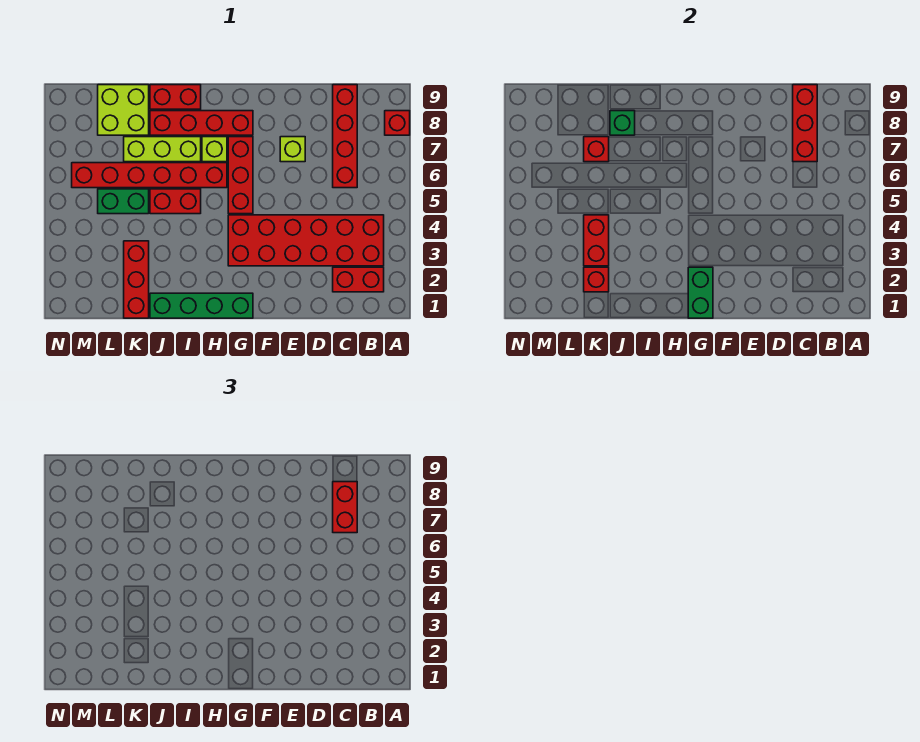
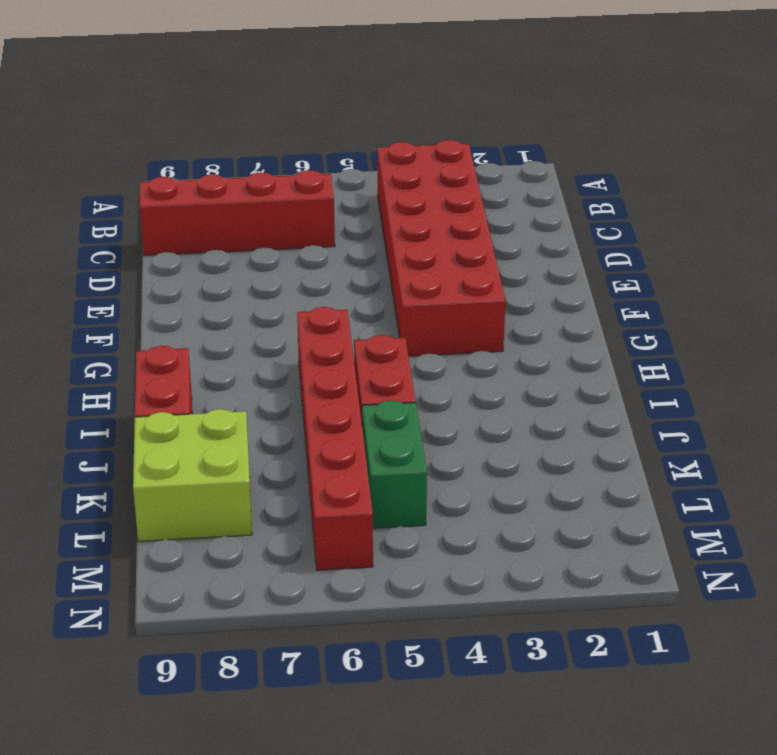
none -> red 1x1 brick [385,111,410,135]
none -> red 1x2 brick [333,267,384,292]
none -> lime 1x1 brick [280,137,305,162]

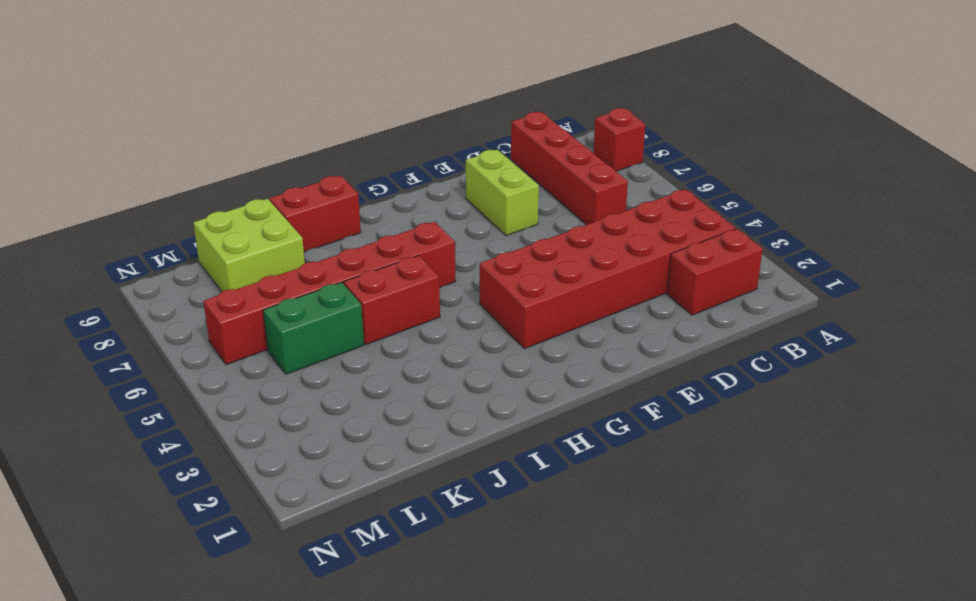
lime 1x2 brick [466,150,539,235] -> lime 1x1 brick [280,137,305,162]
none -> green 1x4 brick [150,293,253,318]
none -> red 1x3 brick [228,137,253,214]
none -> red 1x4 brick [150,111,253,135]

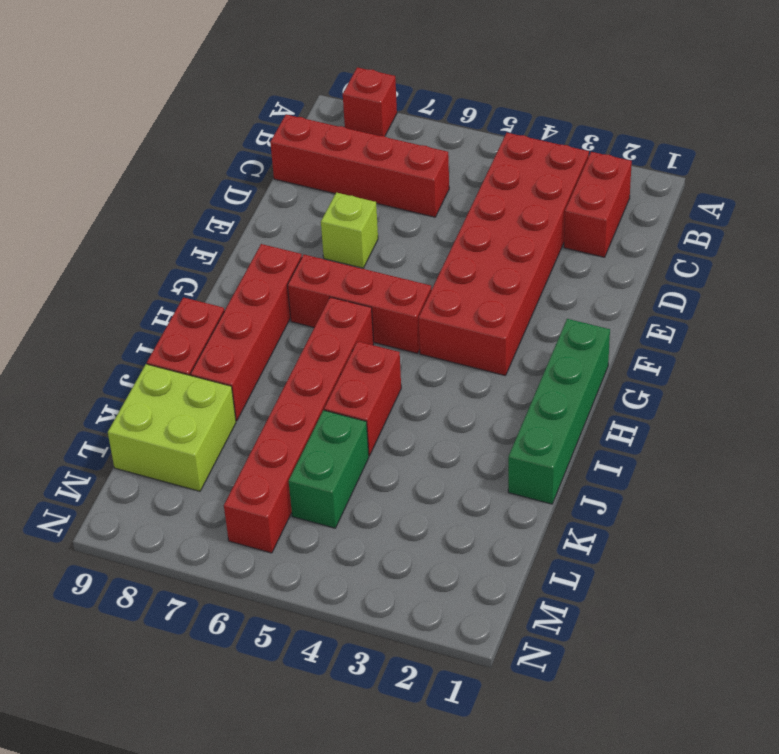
none -> lime 1x1 brick [202,137,227,162]
none -> lime 1x3 brick [124,137,201,162]
none -> red 1x3 brick [124,241,149,318]

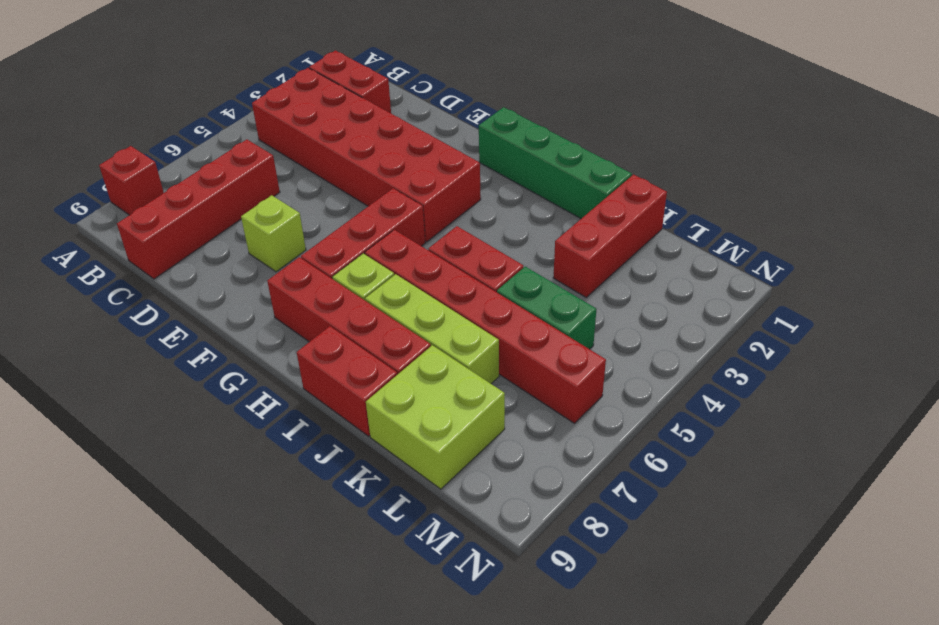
none -> red 1x3 brick [793,85,817,162]
none -> green 1x2 brick [688,267,713,318]
none -> green 1x1 brick [610,111,635,135]

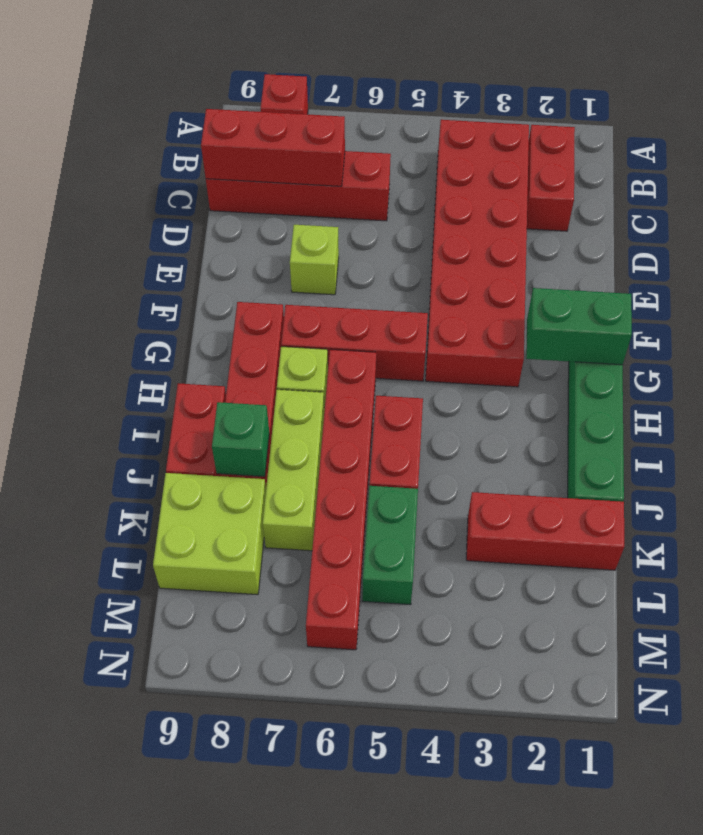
none -> red 1x1 brick [584,267,609,292]
none -> red 1x2 brick [584,215,609,266]
none -> red 1x1 brick [584,137,609,162]

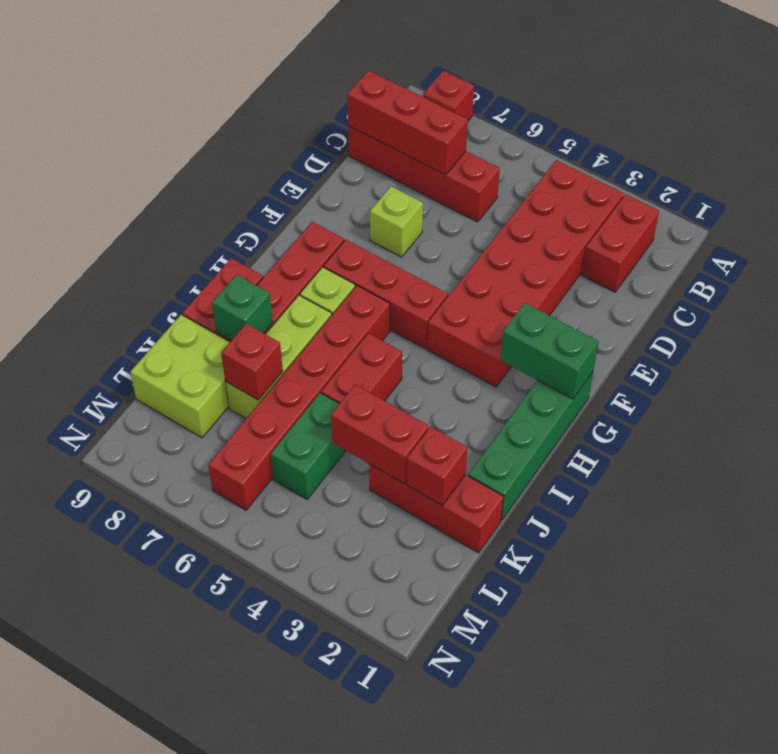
none -> red 1x2 brick [333,482,357,533]

